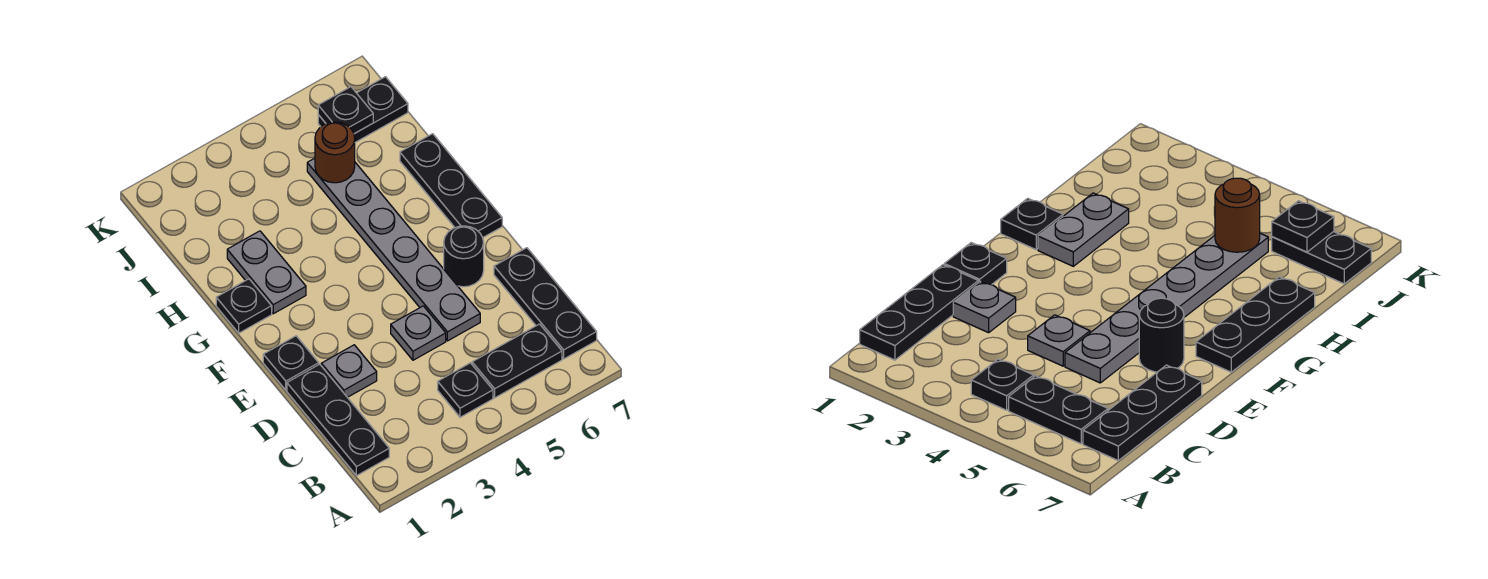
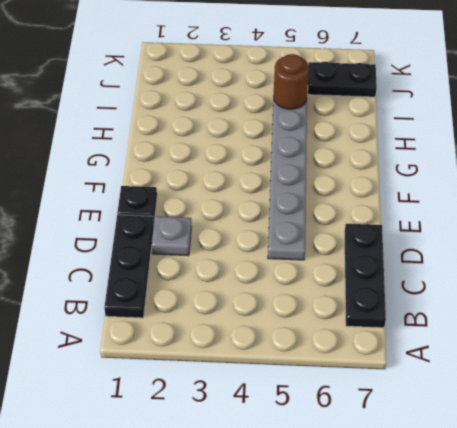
none -> black 1x1 plate [438,363,493,417]
none -> black 1x2 plate [472,324,562,398]
none -> grey 1x1 plate [391,306,446,360]

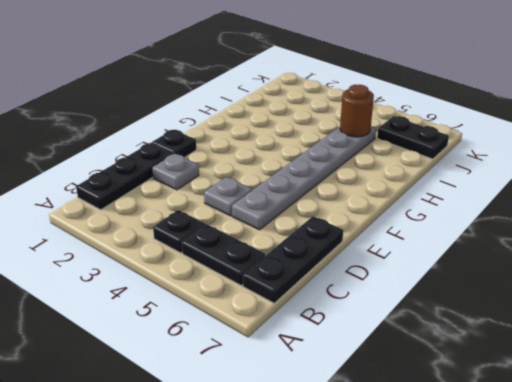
none -> black 1x1 round brick [444,226,484,287]
none -> black 1x3 plate [400,134,502,237]
none -> black 1x1 plate [216,279,272,333]

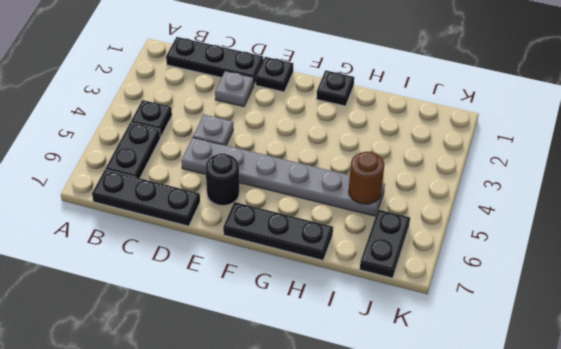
none -> grey 1x2 plate [227,231,306,314]
none -> black 1x1 plate [318,87,373,134]

